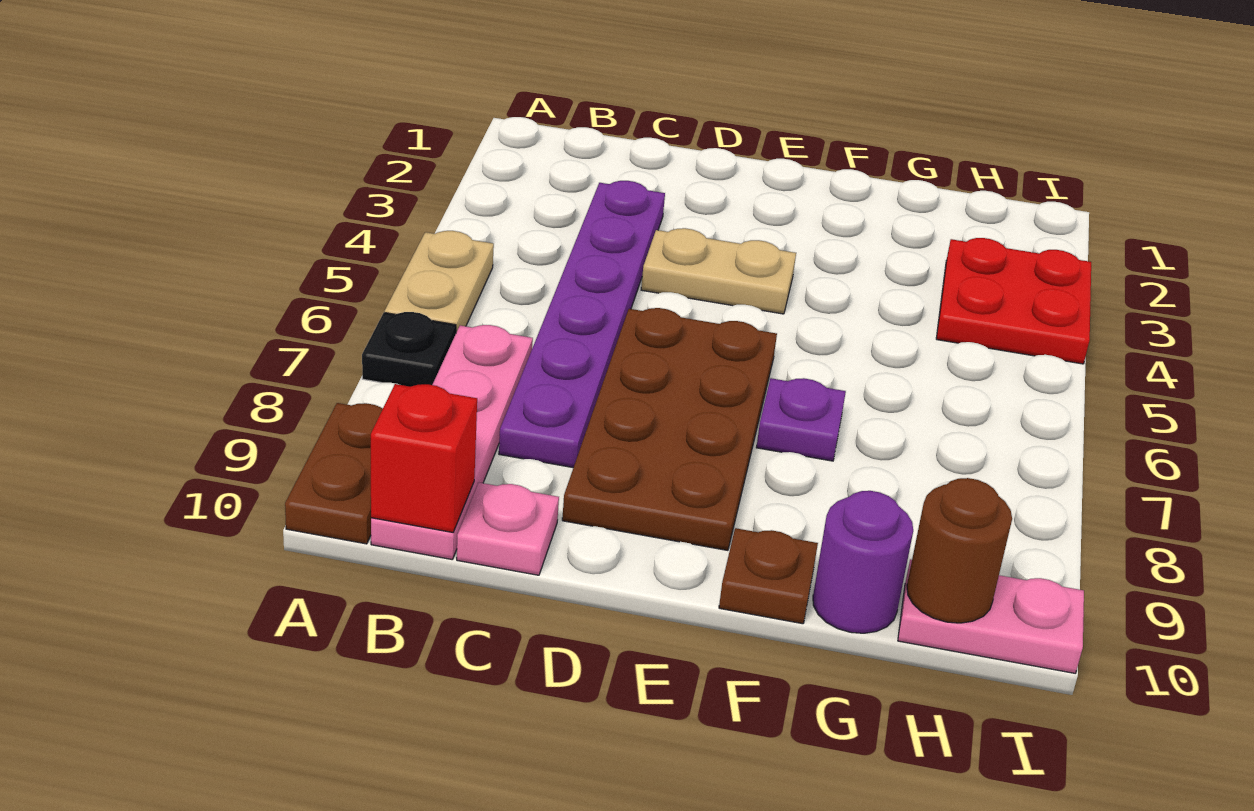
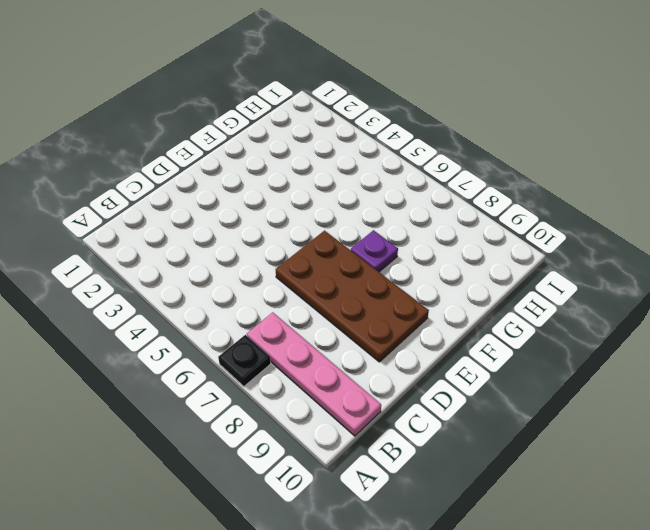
none -> tan 1x2 plate [385,231,494,332]
none -> brown 1x2 plate [285,403,383,544]
none -> purple 1x6 plate [499,181,665,468]

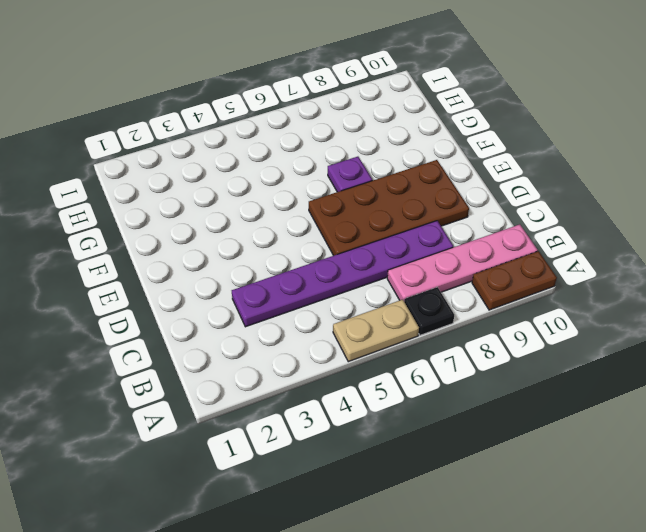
none -> pink 1x1 plate [457,483,559,575]
none -> tan 1x2 plate [641,228,796,314]
none -> brown 1x1 plate [719,528,818,624]

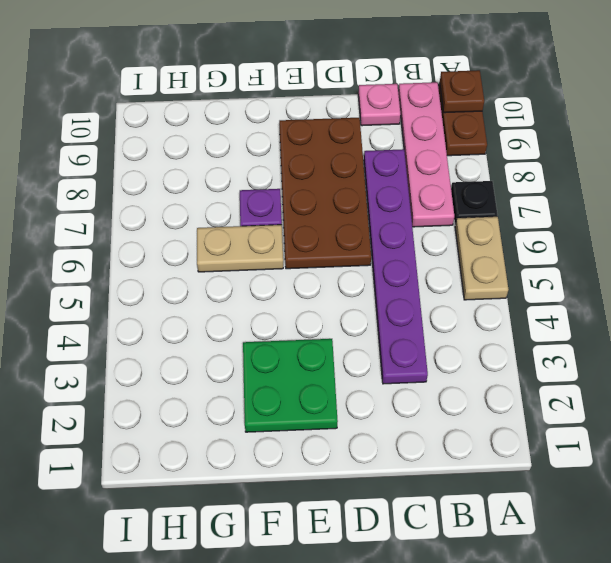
brown 1x1 plate [440,70,484,113] -> brown 1x1 plate moved to [719,528,818,624]
green 2x2 plate [243,339,338,432] -> none
tan 1x2 plate [197,225,283,272] -> tan 1x2 plate moved to [641,228,796,314]
none -> purple 1x1 round brick [813,491,913,633]
none -> red 2x2 plate [936,238,1091,364]
none -> pink 1x2 plate [898,559,1084,673]

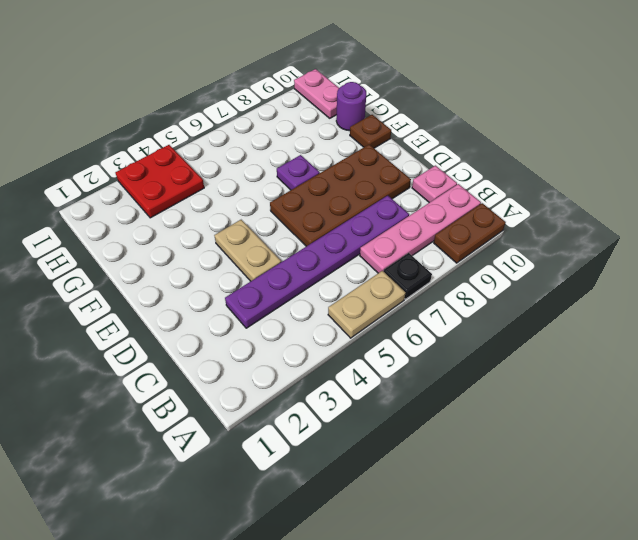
none -> red 1x1 brick [371,384,477,532]
none -> brown 1x1 round brick [907,478,1012,623]

